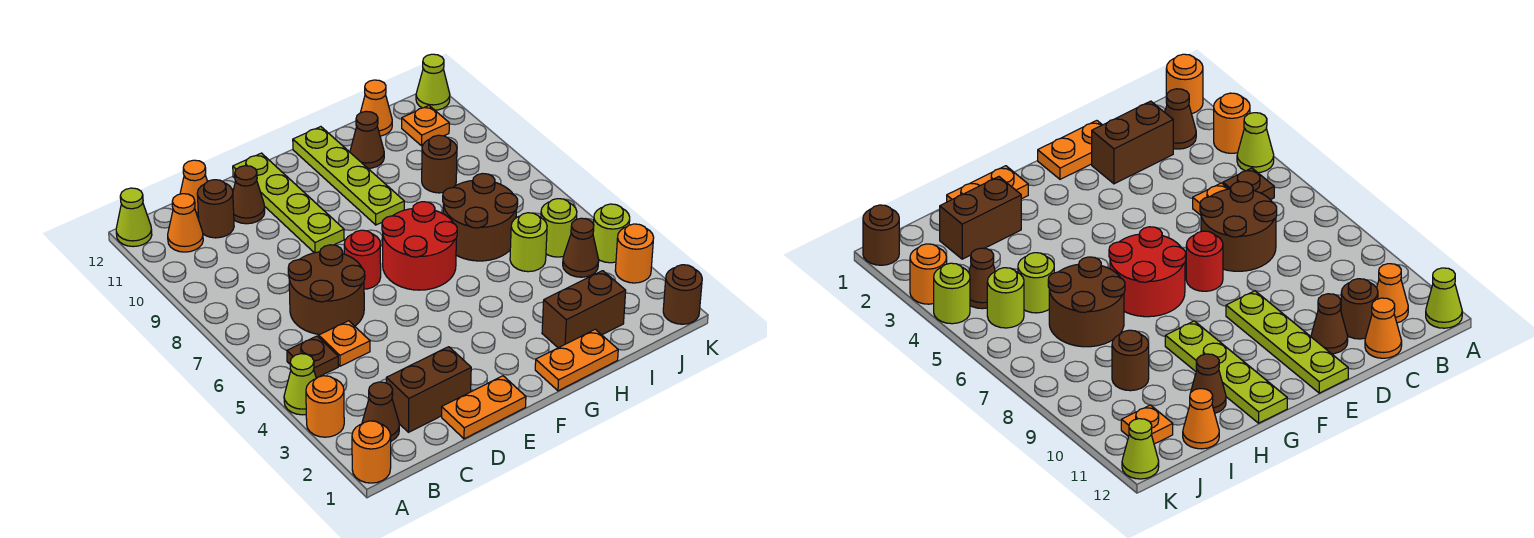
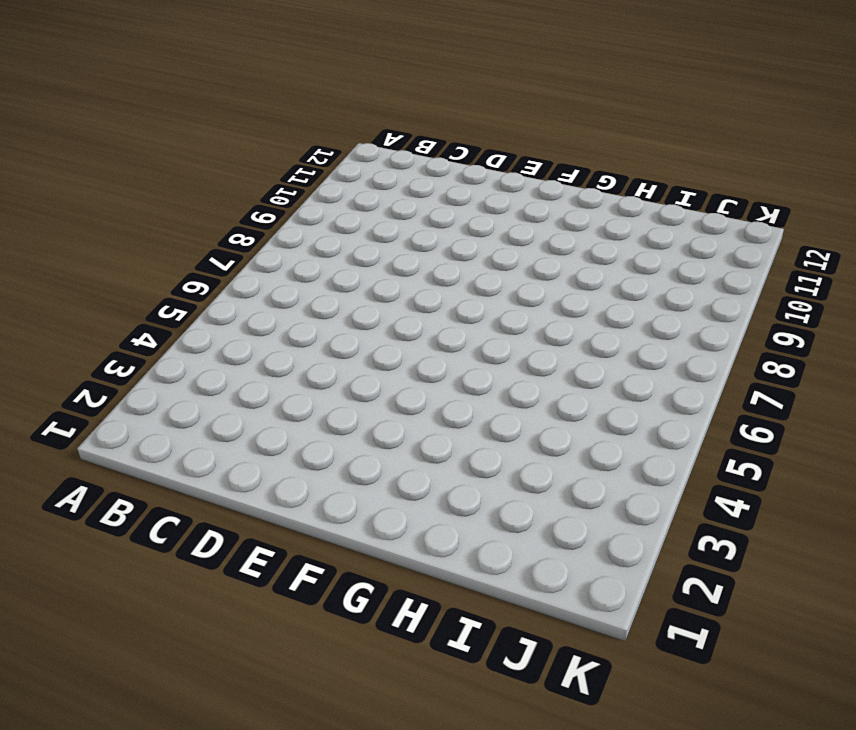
none -> orange 1x1 round brick [352,421,391,483]
none -> orange 1x1 round brick [306,376,344,437]
none -> lime 1x1 cone [284,354,316,415]
none -> lime 1x1 cone [116,188,152,247]

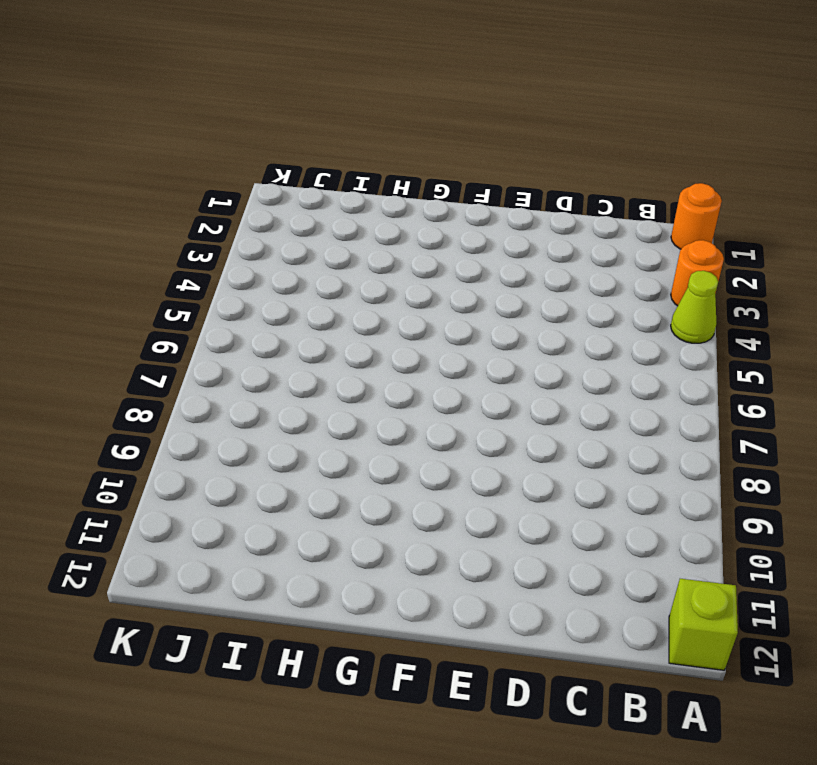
lime 1x1 brick [669,579,738,670] -> lime 1x1 cone [116,188,152,247]
none -> brown 1x1 cone [362,382,399,441]
none -> brown 1x1 plate [287,336,338,378]
none -> orange 1x1 cone [168,194,203,252]
none -> brown 1x2 brick [386,347,471,432]

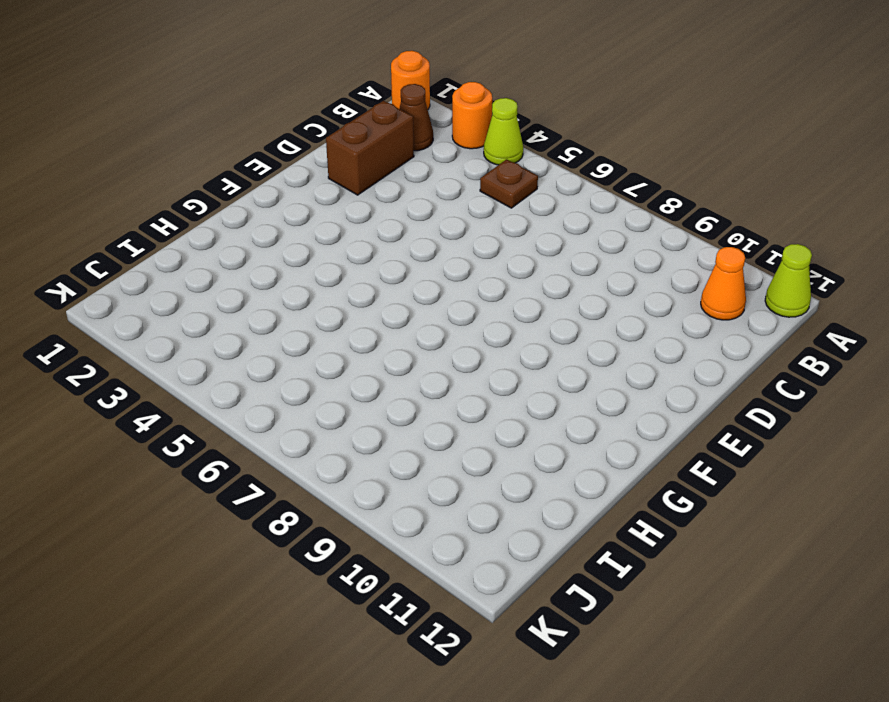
none -> orange 1x1 plate [319,321,370,366]
none -> brown 2x2 round brick [288,245,365,335]
none -> brown 1x1 round brick [197,180,234,238]
none -> orange 1x1 cone [180,160,208,218]

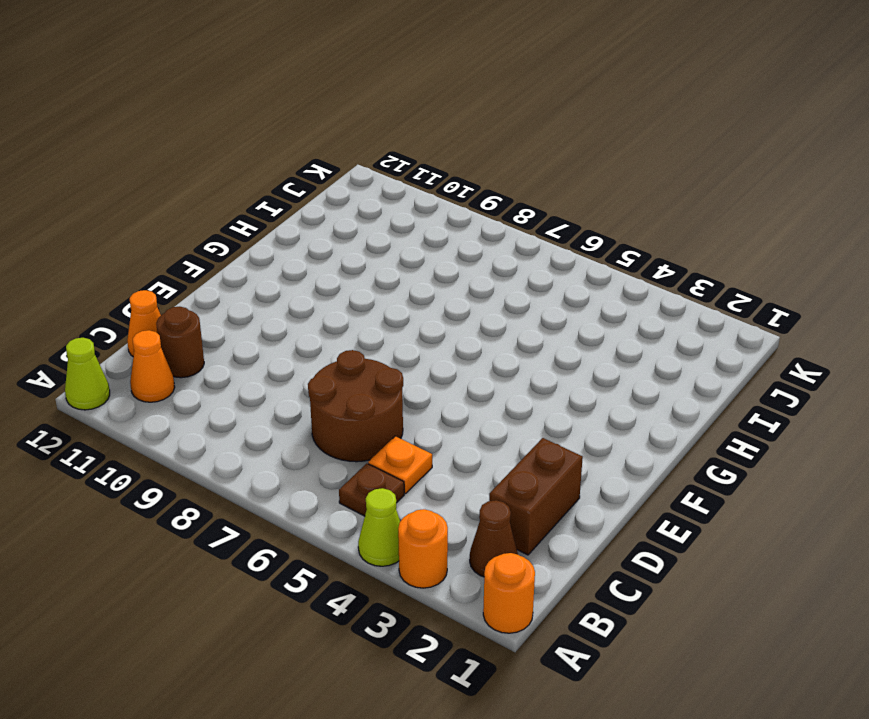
none -> orange 1x2 plate [442,376,526,439]
none -> brown 1x1 cone [233,166,265,224]
none -> red 1x1 round brick [344,230,381,289]
none -> lime 1x4 plate [233,153,344,253]

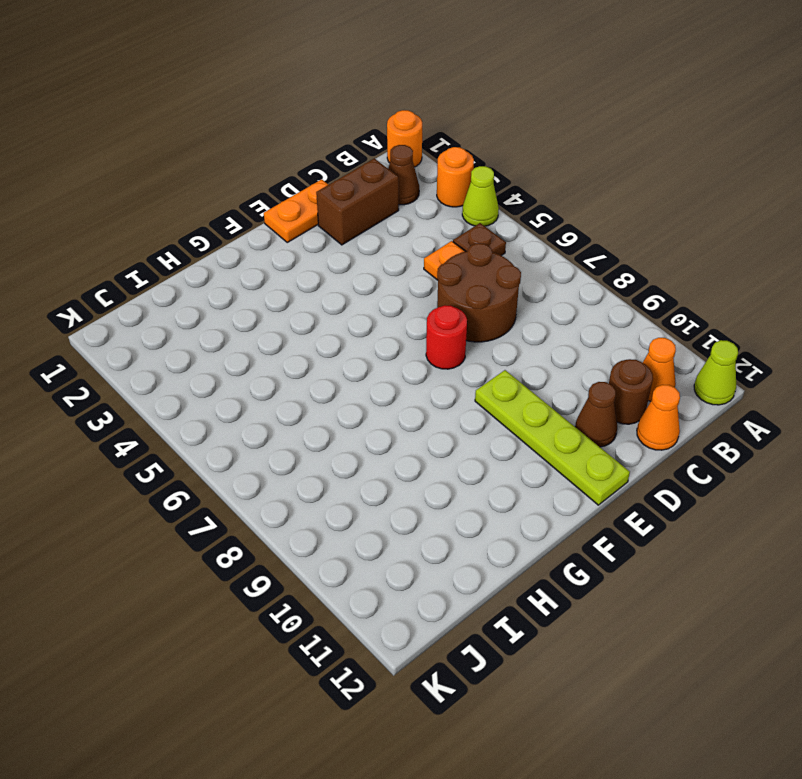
none -> red 2x2 round brick [382,202,457,290]
none -> orange 1x2 plate [535,329,618,391]
none -> lime 1x4 plate [293,127,404,225]
none -> brown 1x2 brick [542,271,626,348]

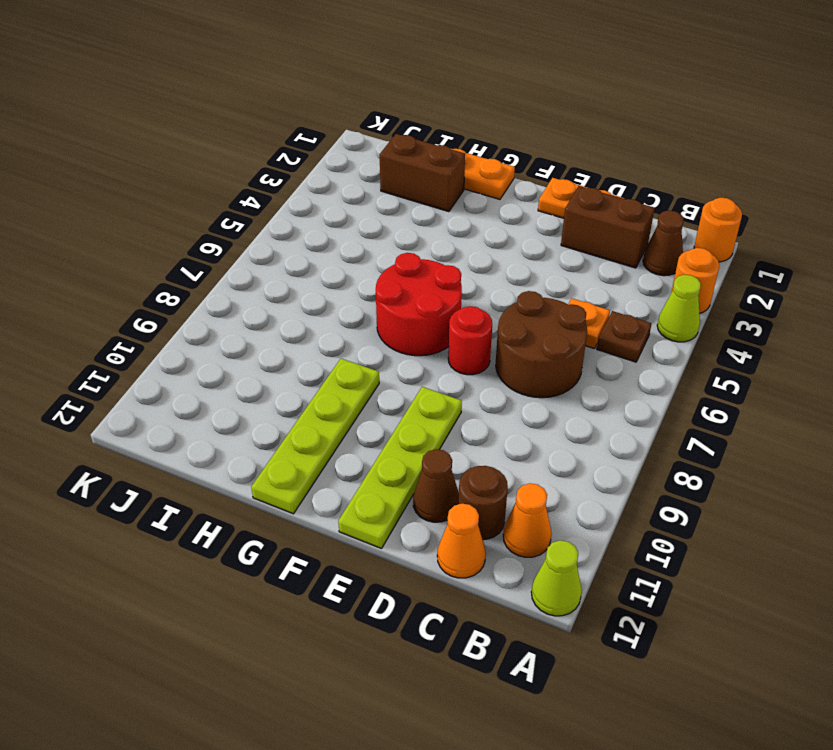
none -> brown 2x2 round brick [443,174,518,261]
none -> brown 1x1 cone [350,111,384,168]
none -> lime 1x1 round brick [510,213,547,272]
none -> brown 1x1 round brick [422,135,457,193]

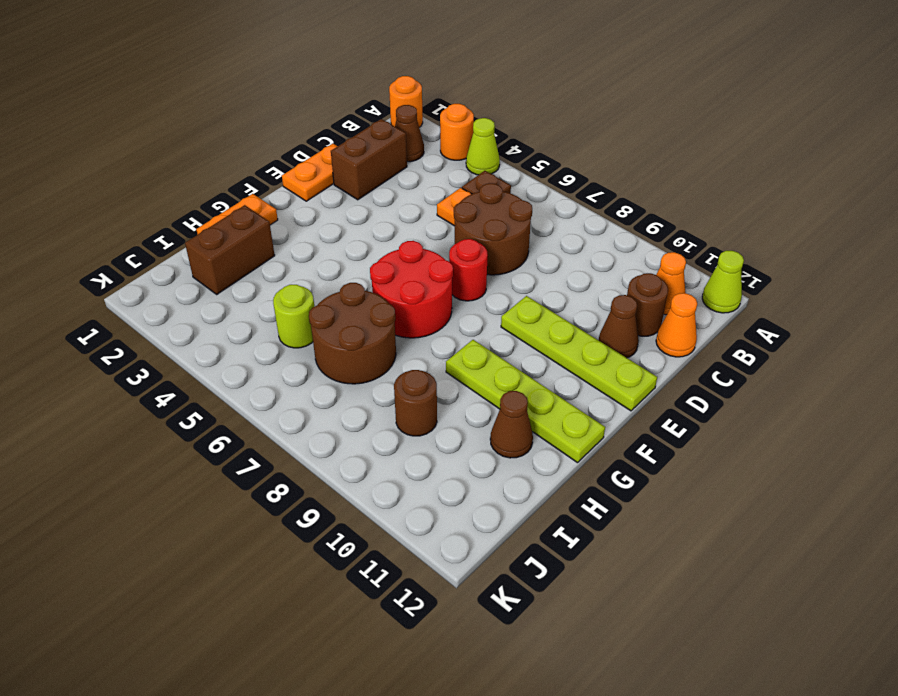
none -> orange 1x1 cone [361,80,392,136]
none -> brown 1x1 cone [563,218,599,277]
none -> lime 1x1 round brick [541,199,577,257]
none -> orange 1x1 plate [402,106,449,146]

